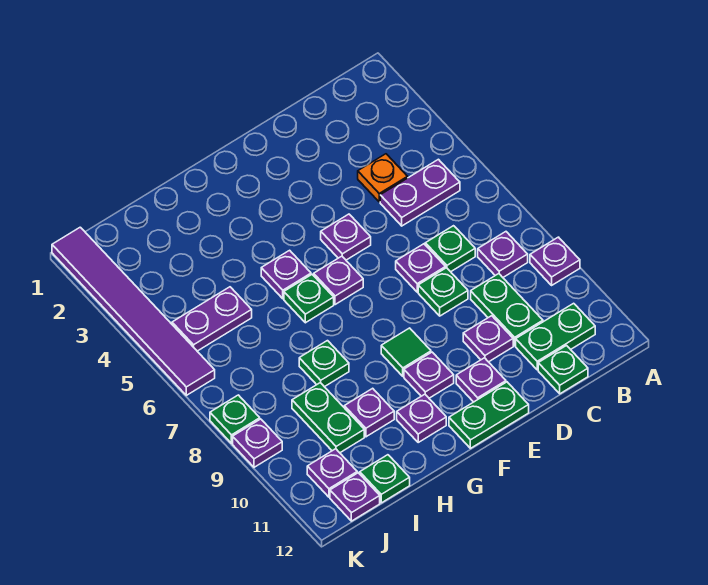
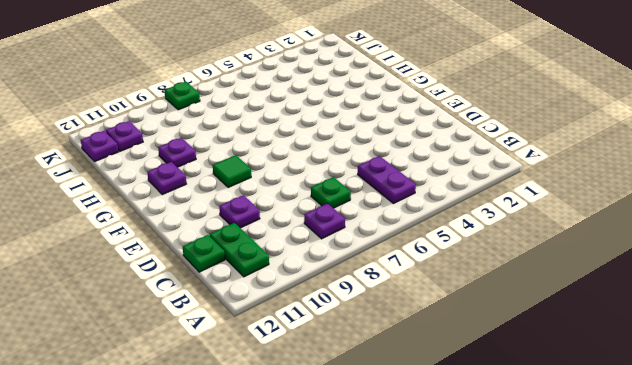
none -> purple 1x1 plate [530,237,580,285]
none -> orange 1x1 plate [358,154,408,202]
none -> green 1x2 plate [471,274,543,346]
none -> purple 1x1 plate [396,244,446,292]

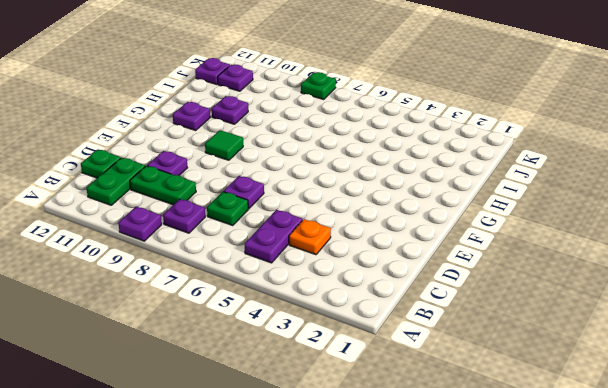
none -> green 1x1 plate [418,268,468,316]
none -> purple 1x1 plate [321,214,371,260]
none -> purple 1x1 plate [456,358,506,402]
none -> green 1x2 plate [449,382,529,448]

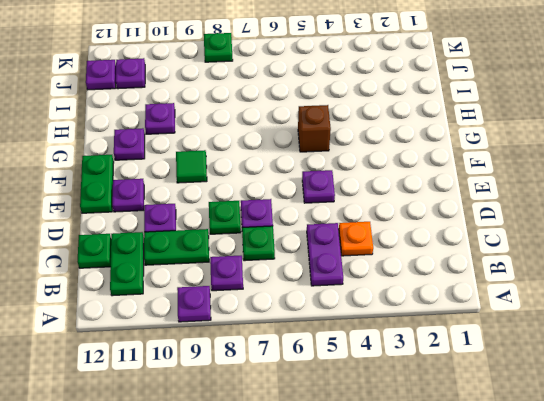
brown 1x1 brick [298,105,331,152] -> purple 1x1 plate [261,250,311,299]
none -> purple 1x1 plate [314,256,363,305]
none -> purple 1x1 plate [404,352,454,398]
none -> green 1x1 plate [284,275,334,323]
none -> green 1x1 plate [299,341,349,387]

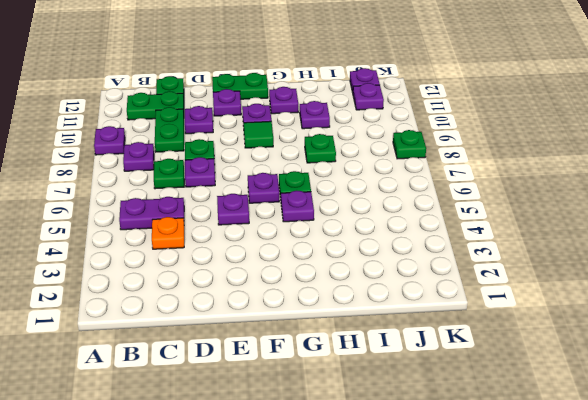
none -> purple 1x2 plate [172,287,252,351]
none -> green 1x2 plate [292,383,364,453]
none -> green 1x1 plate [360,455,410,503]
none -> purple 1x6 tile [52,227,215,395]

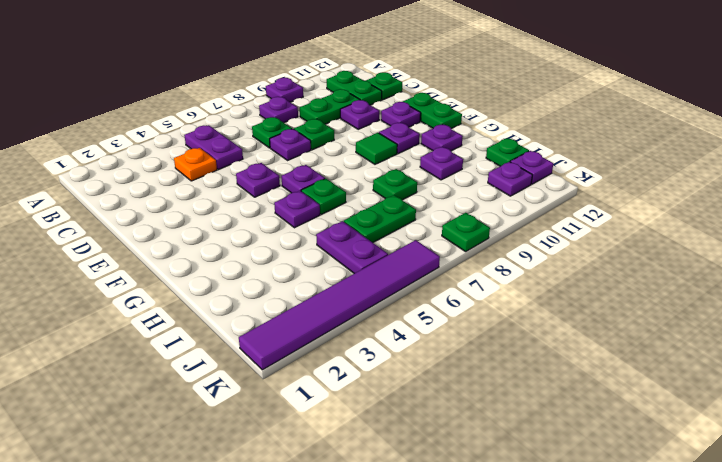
green 1x2 plate [344,195,416,243] -> green 1x2 plate moved to [292,383,364,453]
none -> purple 1x1 plate [233,419,282,467]

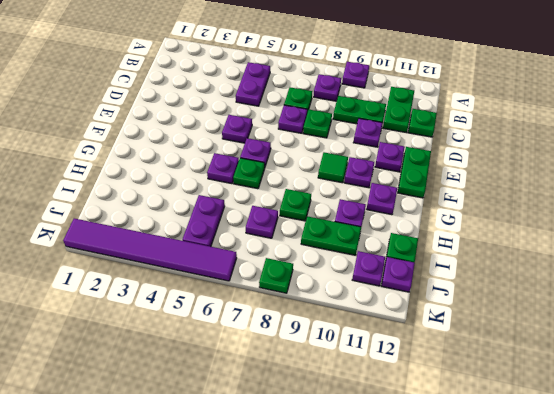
purple 1x1 plate [246,206,278,238] -> purple 1x1 plate moved to [233,419,282,467]
none -> orange 1x1 plate [358,154,408,202]

